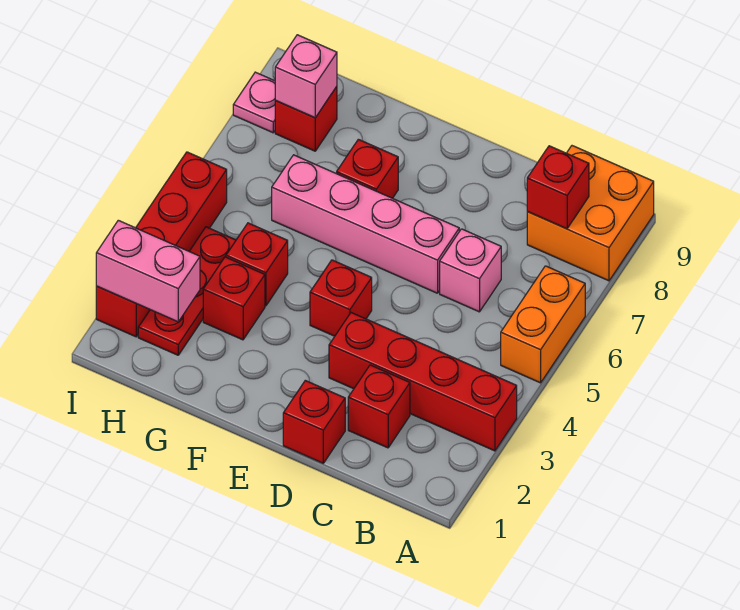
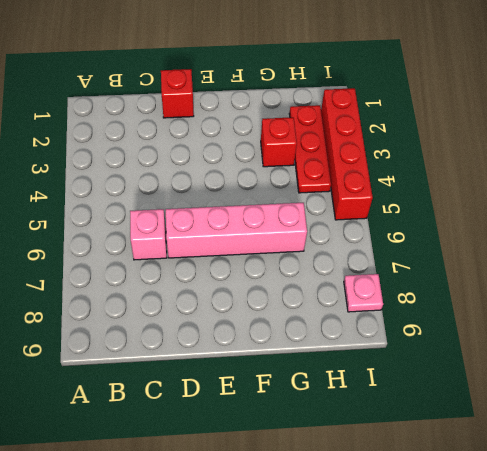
none -> red 1x4 brick [329,313,517,451]
none -> orange 1x2 brick [501,266,585,383]
none -> orange 2x2 brick [527,146,654,281]

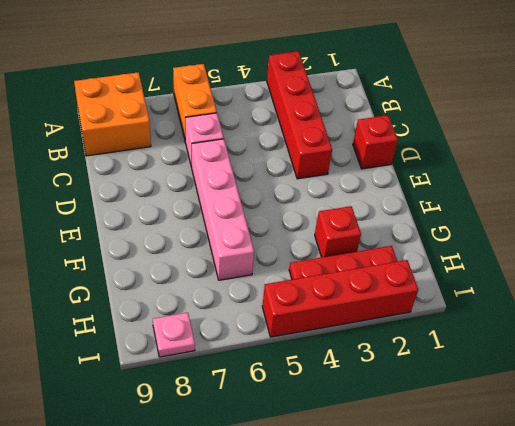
orange 1x2 brick [173,64,217,139] -> orange 1x2 brick turned to [501,266,585,383]
none -> red 1x1 brick [348,365,410,448]
none -> red 1x1 brick [310,260,372,336]
none -> red 1x1 brick [337,139,398,198]

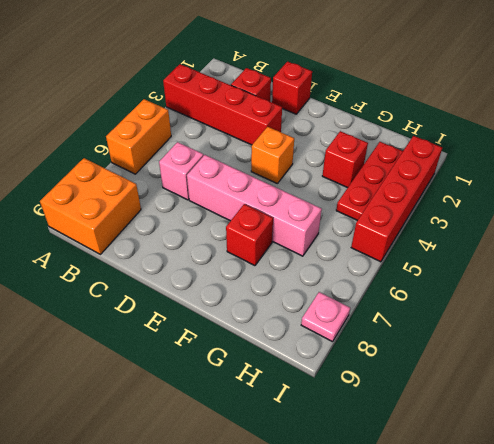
orange 1x1 brick [251,127,294,184] -> red 1x1 brick [310,260,372,336]
none -> red 1x1 brick [226,223,288,306]
none -> red 1x1 brick [275,87,337,151]
none -> red 1x1 brick [527,146,589,229]

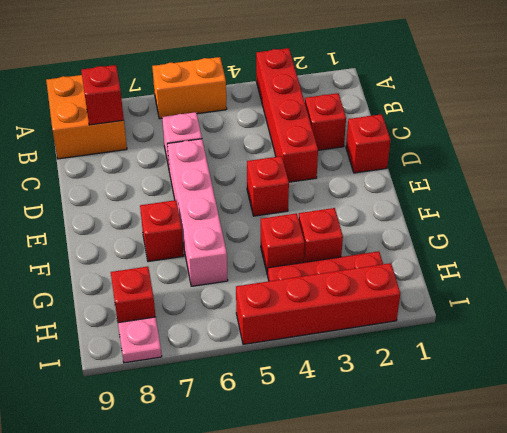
none -> pink 1x2 brick [96,220,200,322]
none -> pink 1x1 brick [275,35,337,118]

